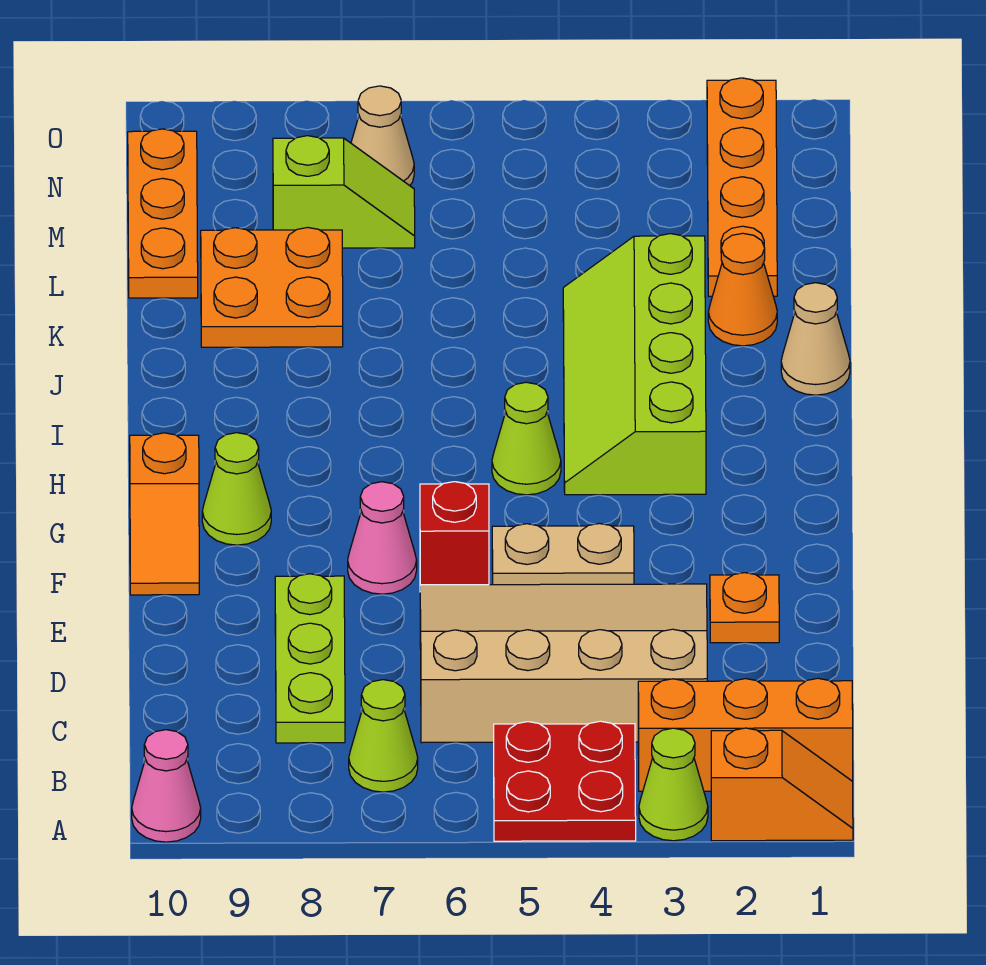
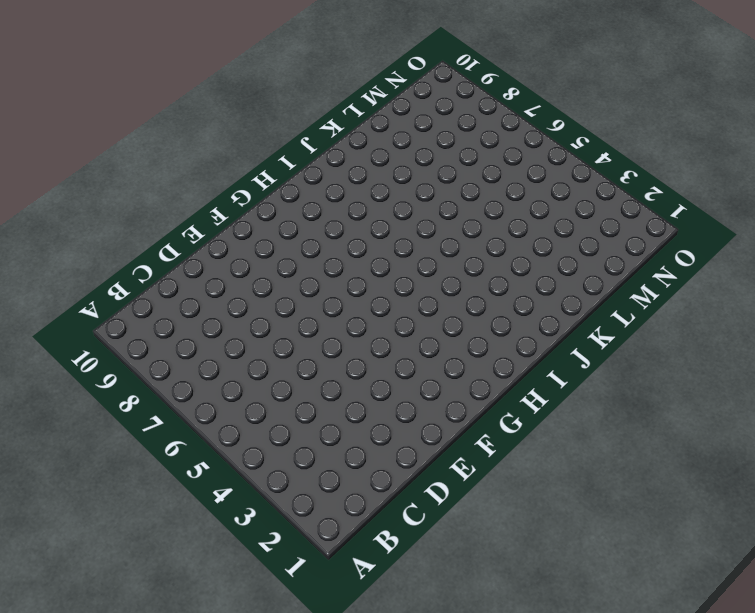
none -> orange 1x2 slope [711,728,853,841]
none -> lime 1x1 cone [639,728,708,841]
none -> red 2x2 plate [494,721,636,841]

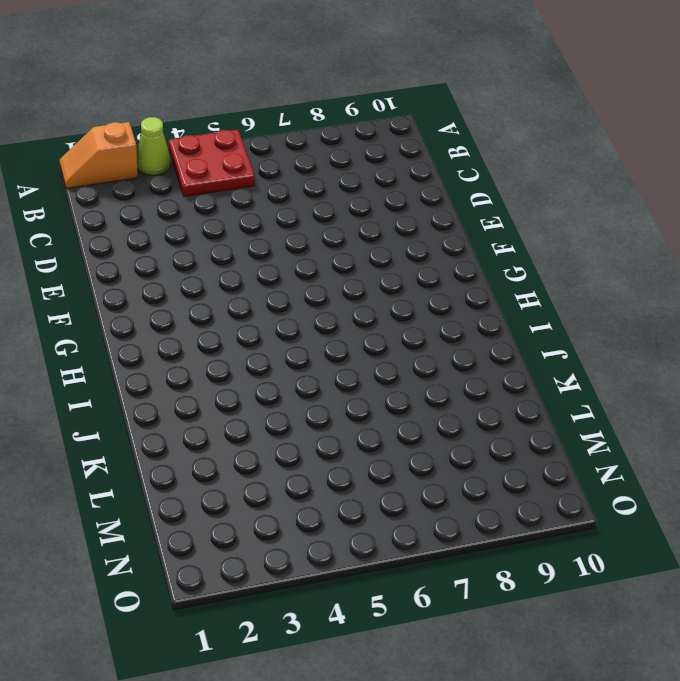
none -> pink 1x1 cone [132,730,201,842]
none -> orange 1x3 brick [638,678,853,791]
none -> lime 1x1 cone [349,680,418,792]

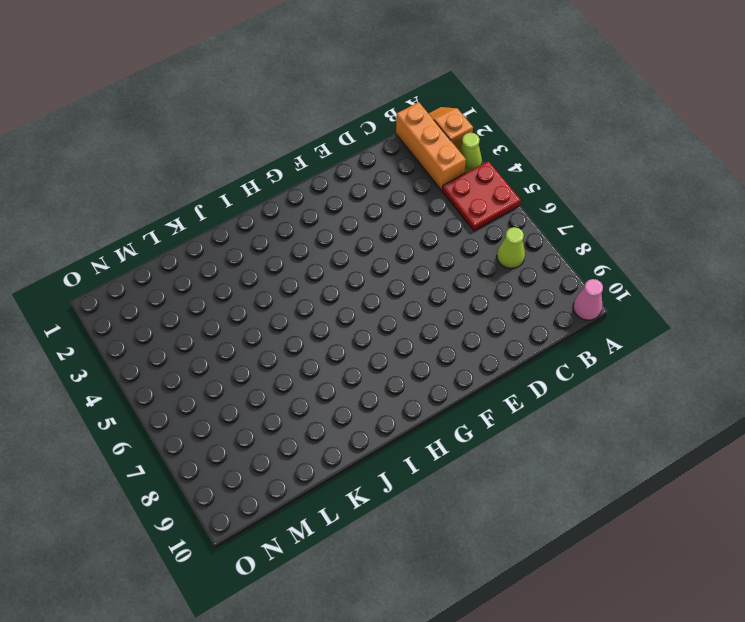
none -> tan 3x4 slope [420,584,707,743]
none -> lime 1x3 plate [275,574,345,743]
none -> orange 1x1 plate [710,573,779,643]

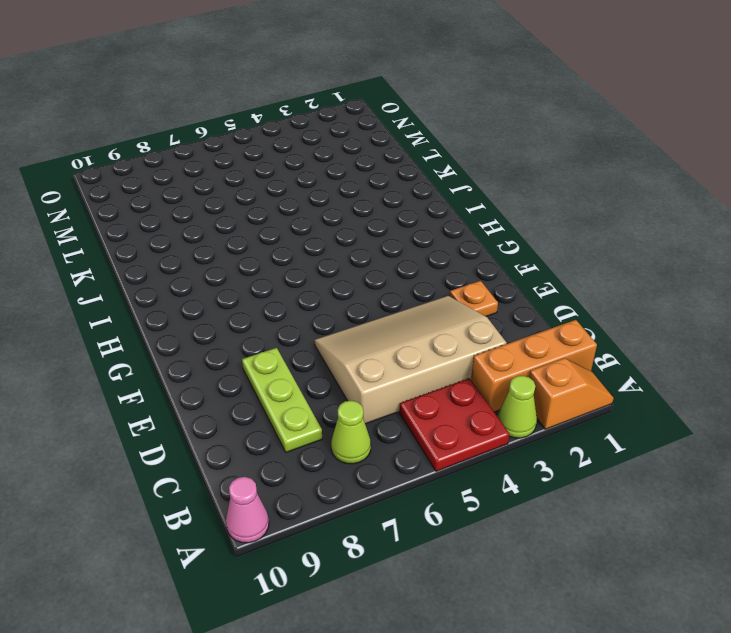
none -> tan 1x2 plate [492,523,634,585]
none -> red 1x1 brick [420,482,489,585]
none -> pink 1x1 cone [348,482,417,594]

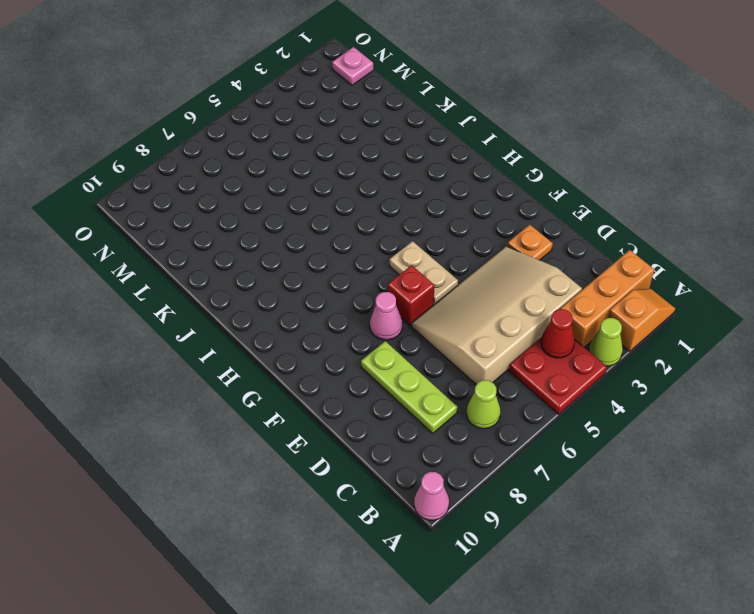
red 1x1 cone [541,309,575,358] -> none
tan 1x2 plate [390,241,458,304] -> tan 1x2 plate turned to [492,523,634,585]
pink 1x1 plate [332,47,373,85] -> none
none -> orange 1x2 slope [130,433,199,595]
none -> lime 1x1 cone [202,433,271,545]
none -> lime 2x4 slope [563,234,706,495]

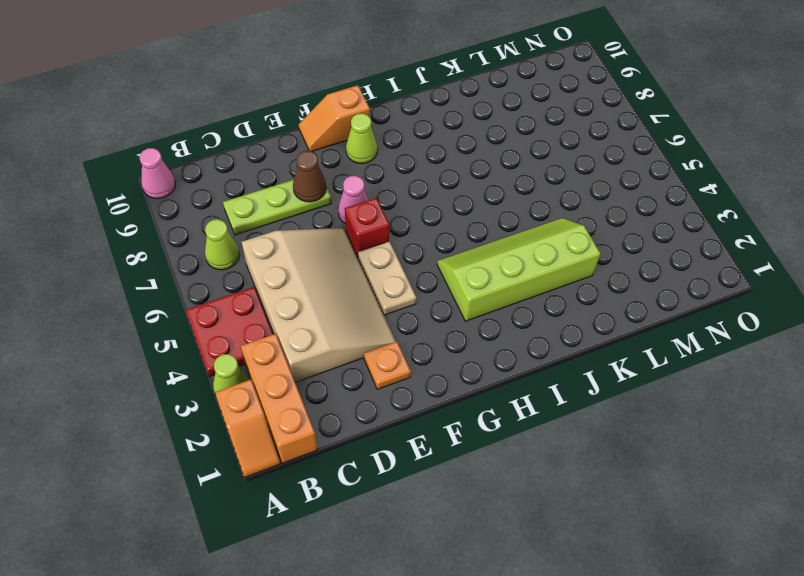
brown 1x1 cone [293,151,326,202] -> none
none -> lime 1x1 cone [492,382,561,495]
none -> tan 1x1 cone [781,283,850,395]
none -> orange 1x1 cone [708,233,777,346]

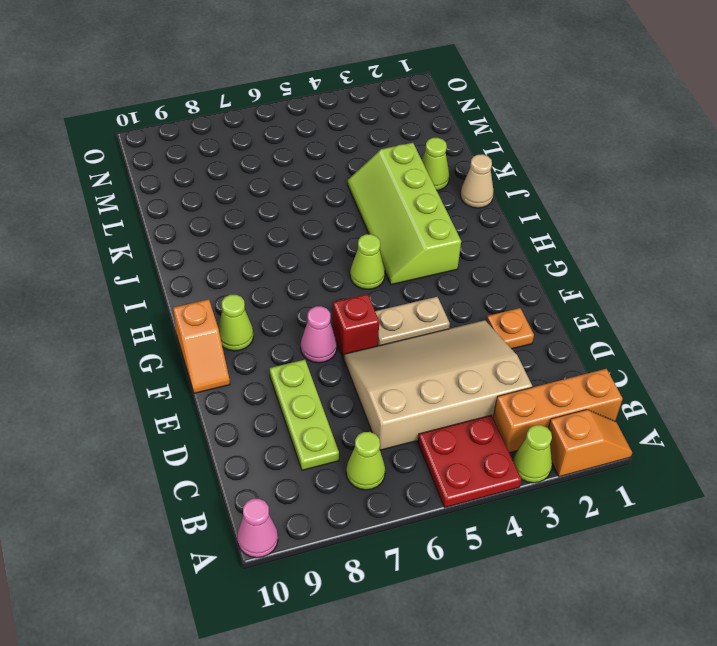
lime 1x1 cone [422,138,449,191] -> orange 1x1 cone [708,233,777,346]
none -> orange 2x2 plate [201,227,343,347]
none -> orange 1x4 plate [707,78,777,296]
none -> orange 1x3 plate [128,129,198,298]

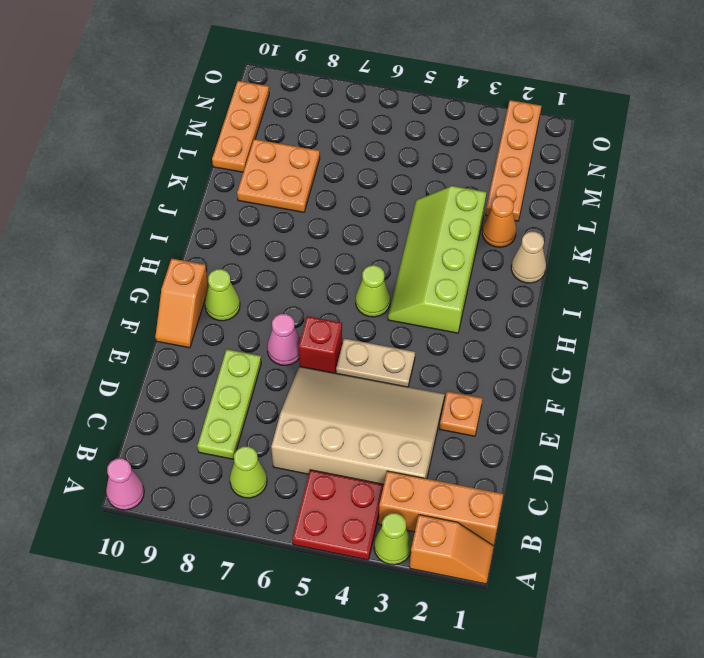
none -> lime 1x2 slope [273,136,415,248]
none -> tan 1x1 cone [351,86,414,186]

